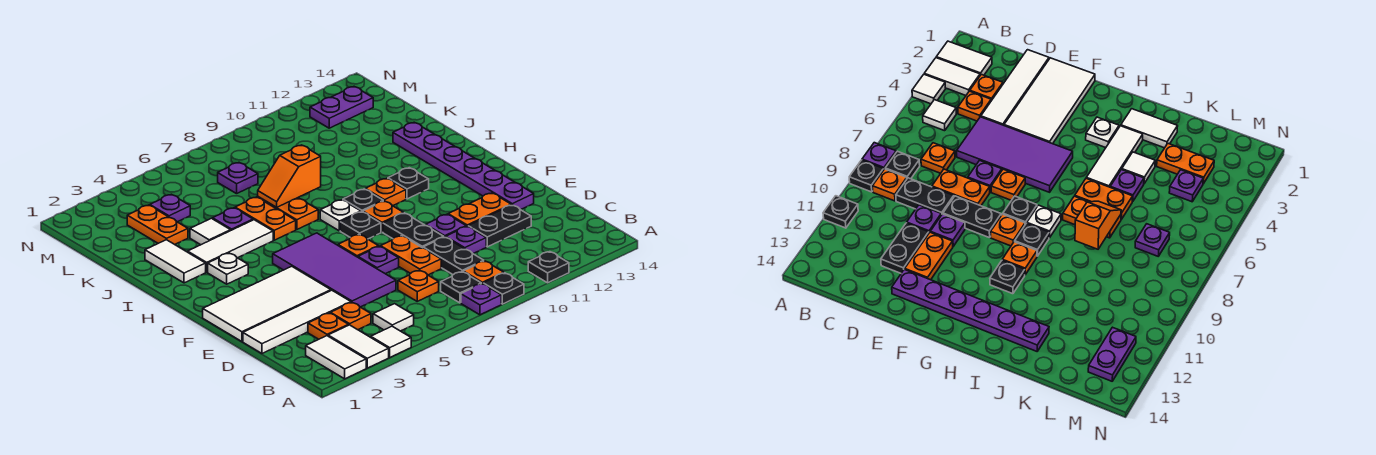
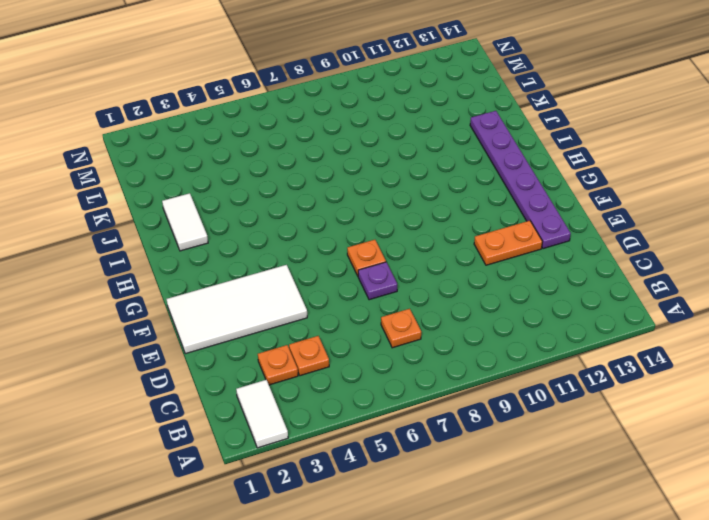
none -> white 1x2 tile [328,325,389,368]
none -> white 1x1 tile [371,326,411,357]
none -> purple 1x1 plate [461,284,501,315]
none -> black 1x1 plate [483,273,524,304]

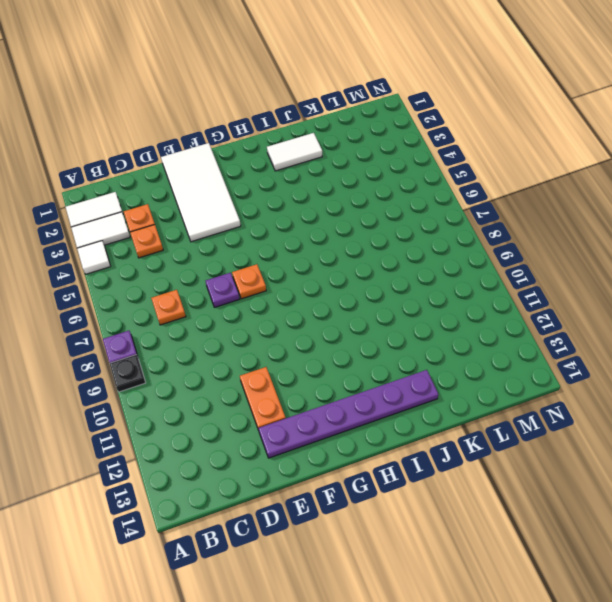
none -> black 1x1 plate [528,252,569,283]
none -> white 1x1 tile [373,304,414,331]
none -> black 1x1 plate [441,272,481,303]
none -> orange 1x1 plate [463,261,504,284]

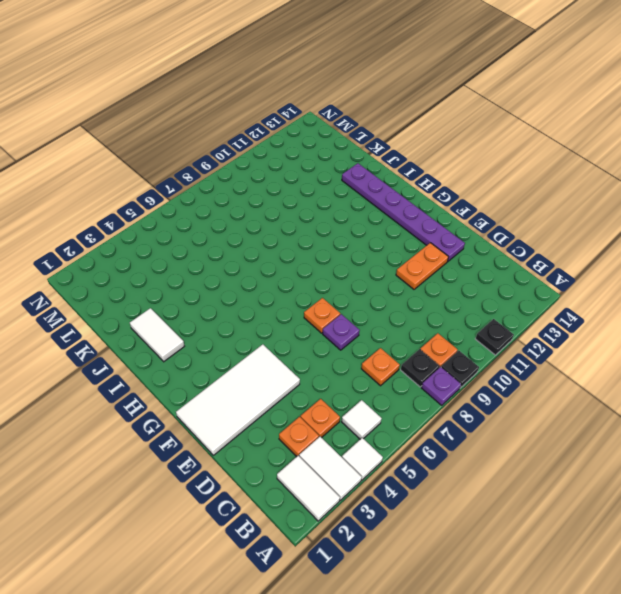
none -> black 1x2 plate [423,237,484,275]
none -> white 1x4 tile [243,290,351,353]
none -> purple 2x4 tile [273,233,396,307]
none -> orange 1x2 plate [381,236,441,275]

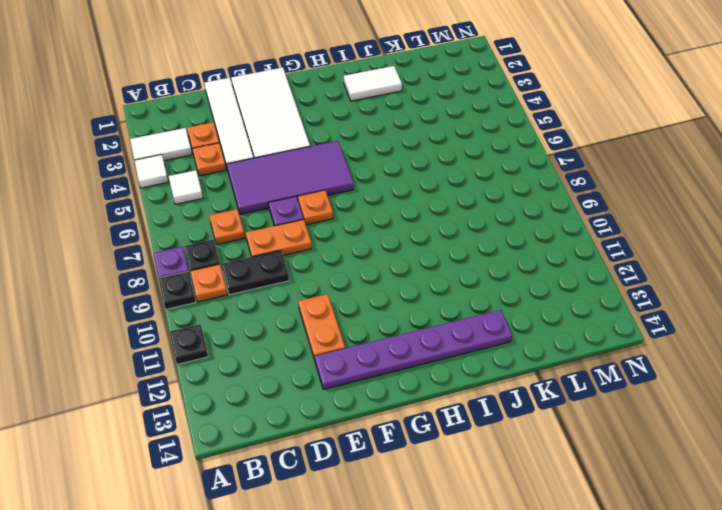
none -> white 1x2 tile [306,336,366,379]
none -> purple 1x1 plate [446,226,486,254]
none -> black 1x2 plate [468,205,531,247]
none -> black 1x2 plate [383,213,443,248]

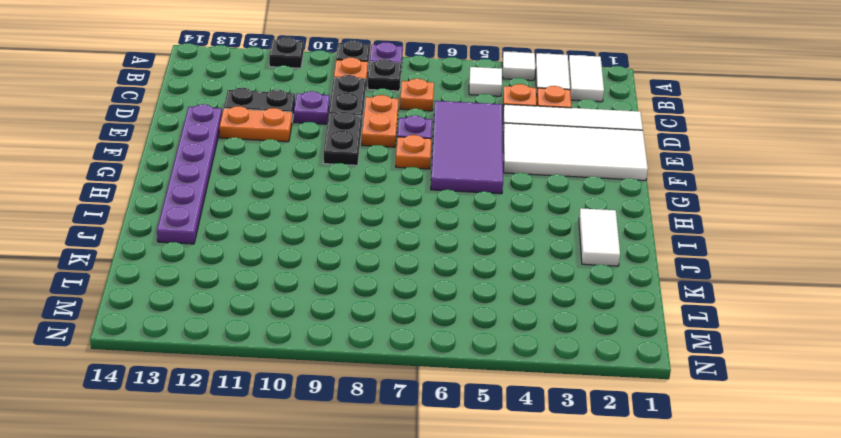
none -> purple 1x1 plate [426,214,466,237]
none -> black 1x1 plate [340,212,381,239]
none -> orange 1x1 plate [363,201,404,232]
none -> white 1x1 plate [208,253,248,284]

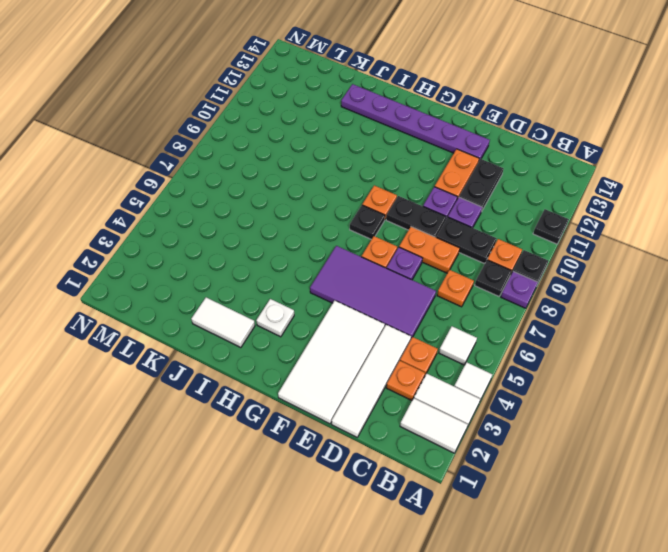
none -> white 1x1 plate [320,200,361,231]
none -> black 1x1 plate [343,189,383,212]
none -> orange 1x1 plate [365,178,406,206]
none -> black 1x1 plate [388,168,429,199]

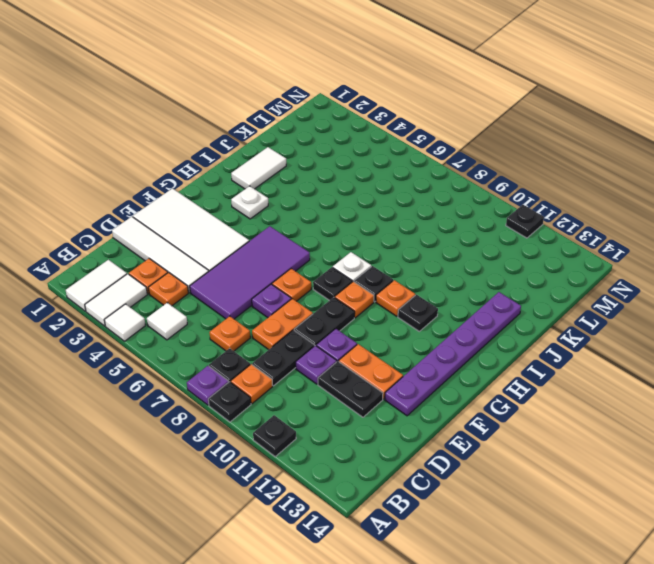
black 1x1 plate [506,205,544,238] -> none
none -> white 1x3 tile [188,220,273,272]
none -> orange 1x2 plate [235,197,296,240]
none -> orange 1x2 plate [258,197,318,230]
none -> white 1x1 tile [190,218,231,245]

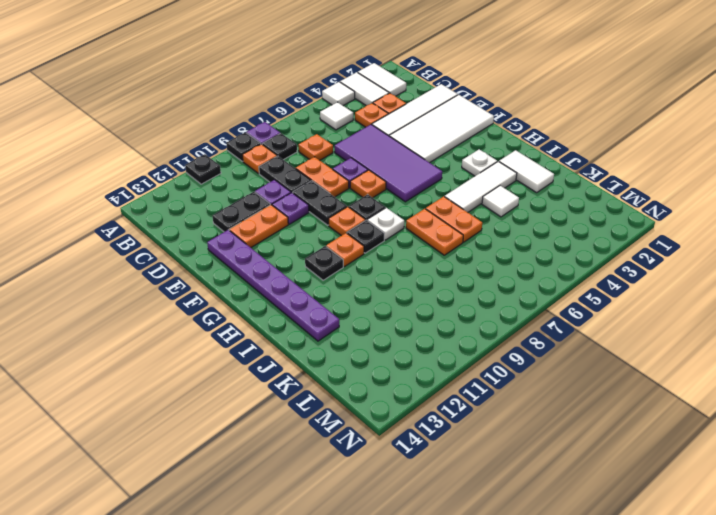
none -> purple 1x1 plate [213,208,253,230]
none -> orange 1x2 plate [127,205,188,244]
none -> purple 1x1 plate [150,194,190,222]
none -> purple 1x1 plate [218,163,258,194]

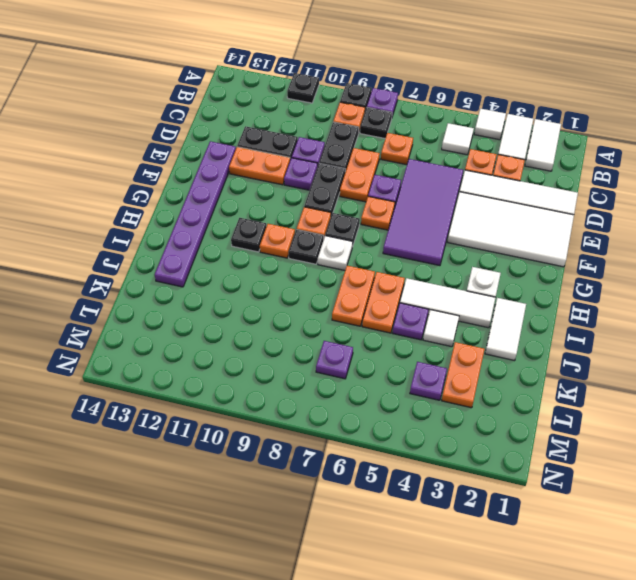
none -> purple 1x2 plate [310,87,373,128]
none -> orange 1x2 slope [258,145,321,207]

